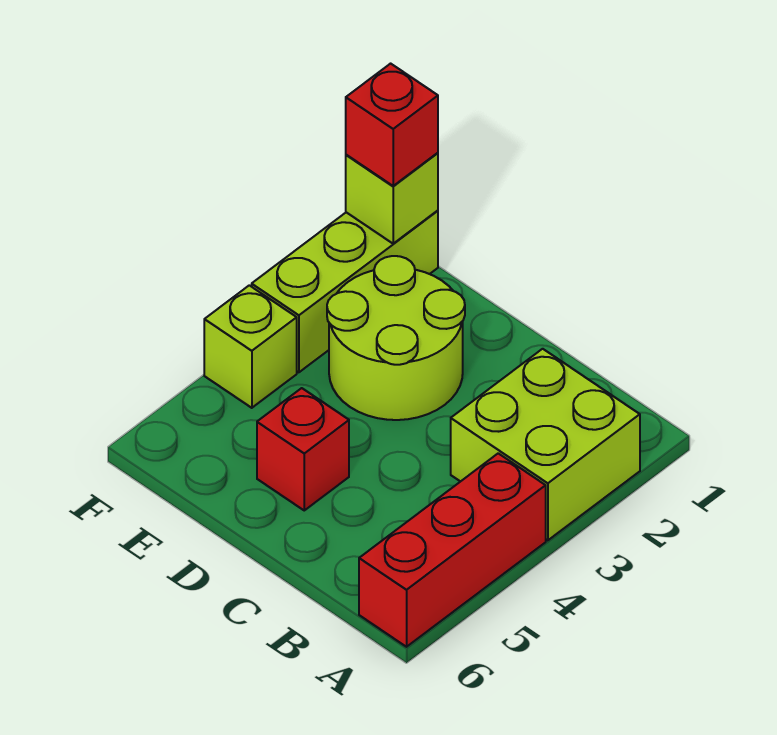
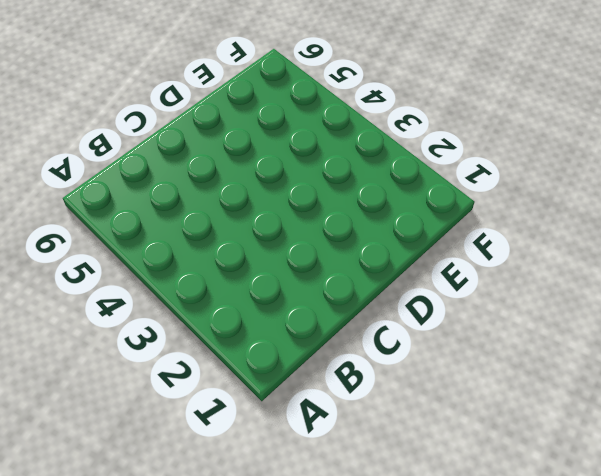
none -> lime 2x2 brick [451,349,640,540]
none -> red 1x3 brick [359,453,546,647]

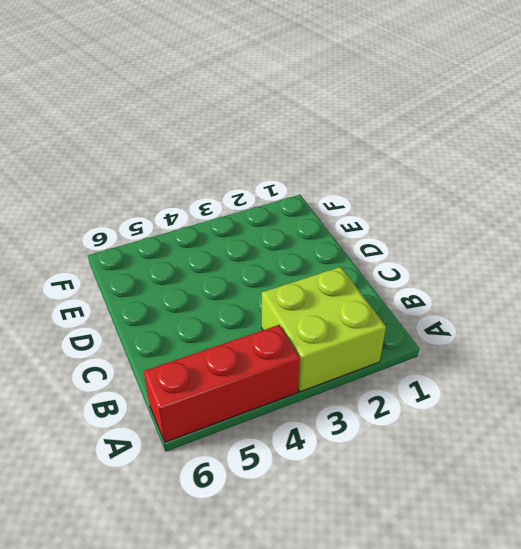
none -> lime 2x2 round brick [327,256,465,420]
none -> red 1x1 brick [257,388,349,510]

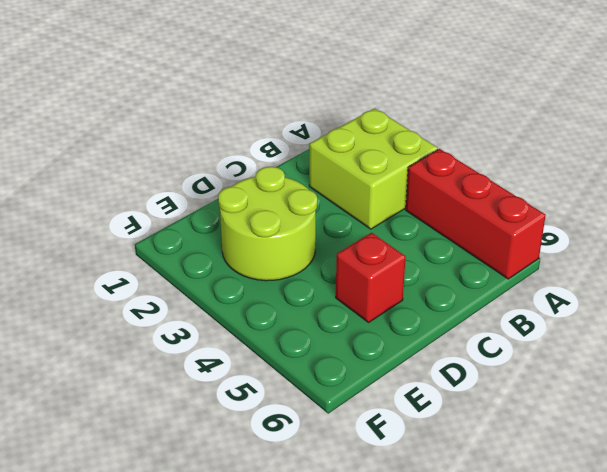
none -> lime 1x3 brick [252,211,438,372]
none -> lime 1x1 brick [204,285,297,408]

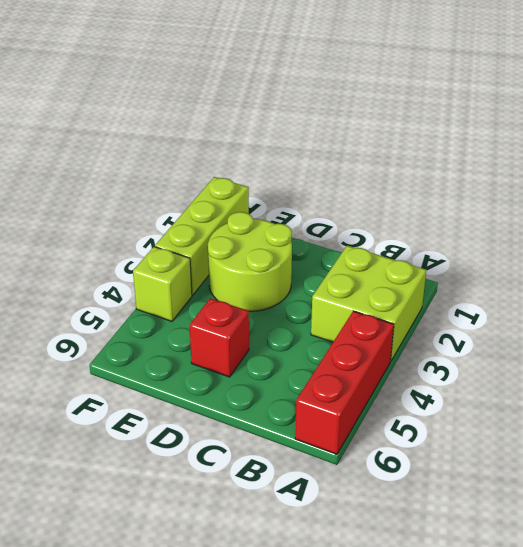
none -> lime 1x1 brick [346,153,438,244]
none -> red 1x1 brick [346,64,438,186]

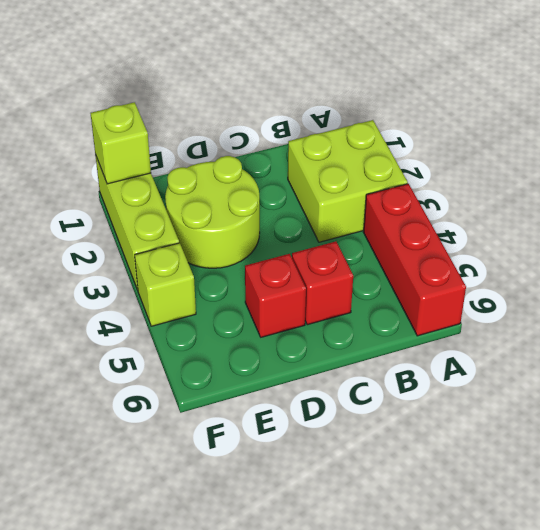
red 1x1 brick [292,242,353,325] -> red 1x1 brick moved to [346,64,438,186]

